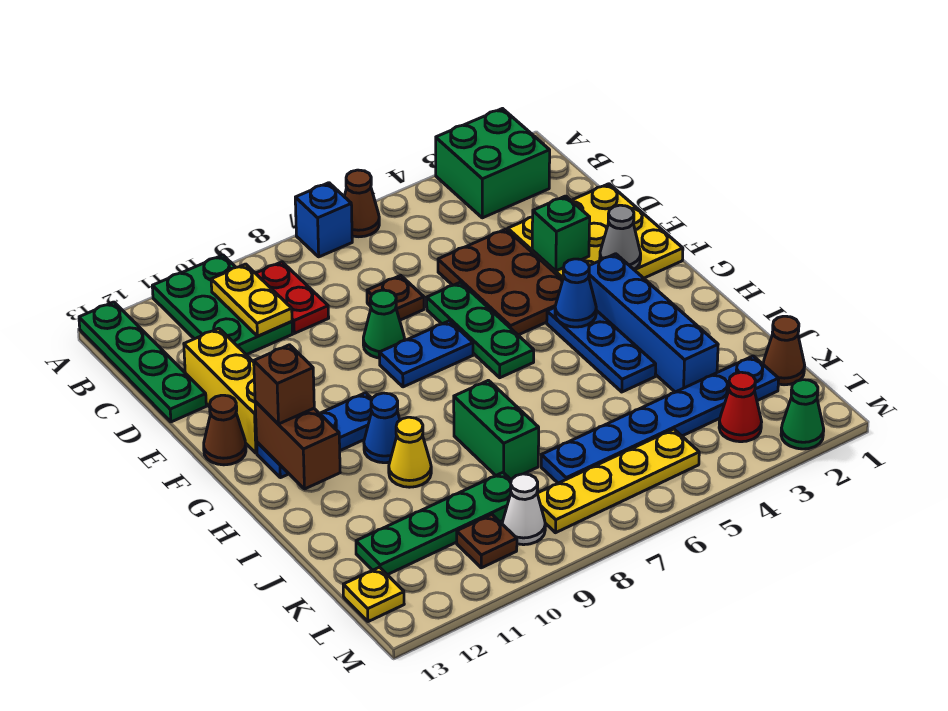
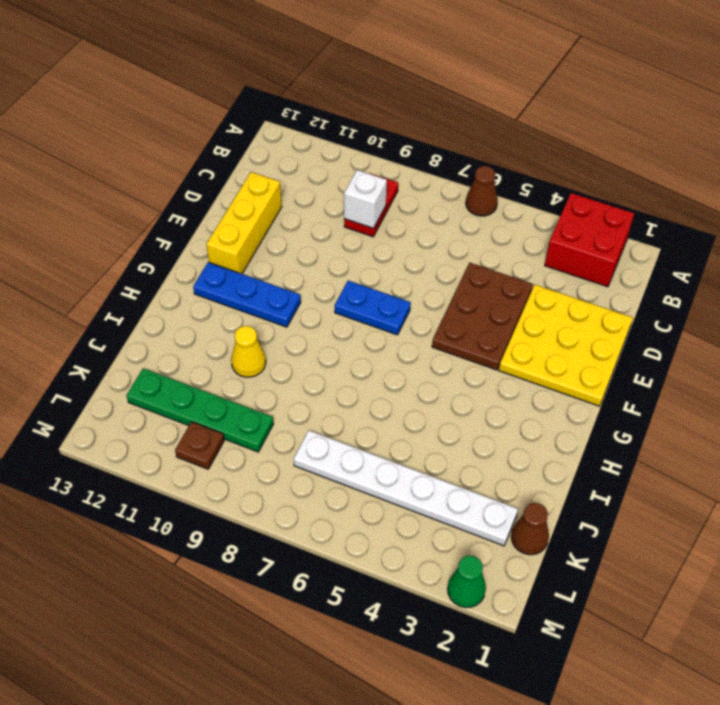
red 2x2 brick [545,193,634,287] -> green 2x2 brick [436,109,550,218]
white 1x1 brick [344,170,387,228] -> none
white 1x6 plate [294,430,518,546] -> blue 1x6 plate [541,356,779,483]
none -> blue 1x1 brick [295,183,352,257]
none -> green 2x3 plate [152,255,292,355]
none -> green 1x4 plate [79,302,206,422]
none -> brown 1x1 plate [367,275,424,320]

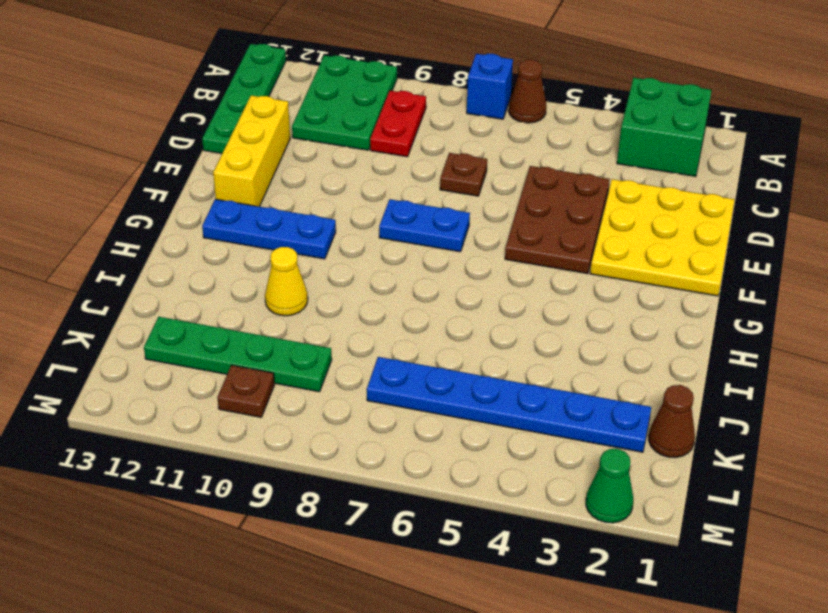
none -> green 1x3 plate [427,282,534,378]
none -> green 1x1 cone [363,290,405,358]
none -> brown 1x1 cone [204,395,246,465]
none -> blue 1x4 brick [589,254,718,392]

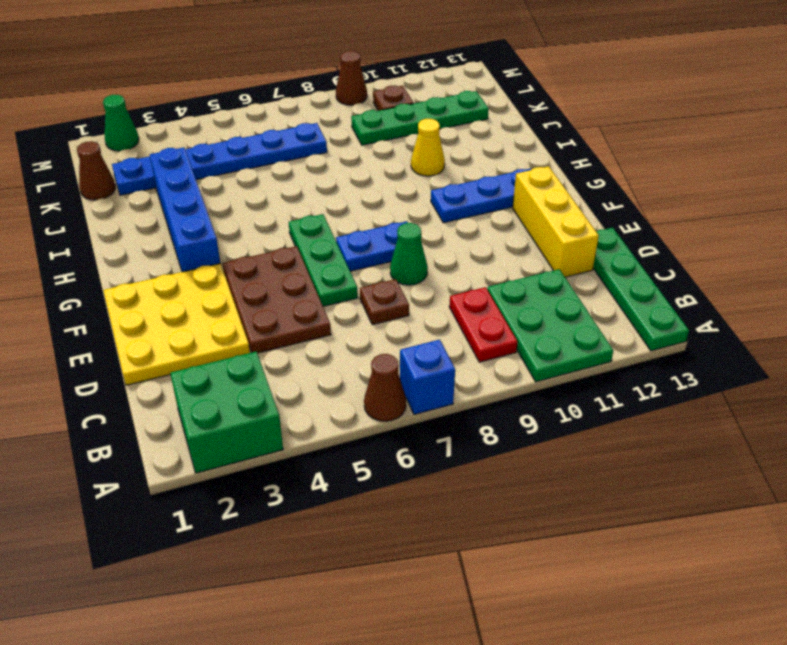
brown 1x1 cone [336,51,367,105] -> brown 1x1 cone moved to [204,395,246,465]
none -> blue 1x3 plate [547,308,656,392]
none -> blue 1x1 cone [364,393,400,463]
none -> green 1x2 brick [454,380,539,480]
none -> red 1x1 cone [719,372,762,442]

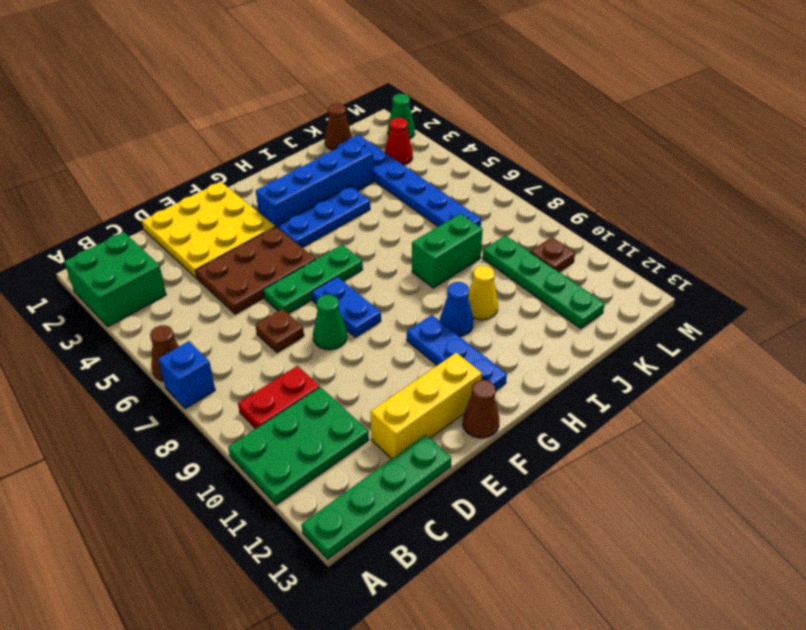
none -> yellow 1x4 plate [537,429,699,533]
none -> white 1x1 cone [502,474,545,545]
none -> yellow 1x1 plate [343,567,404,622]
none -> yellow 1x2 plate [211,264,292,336]

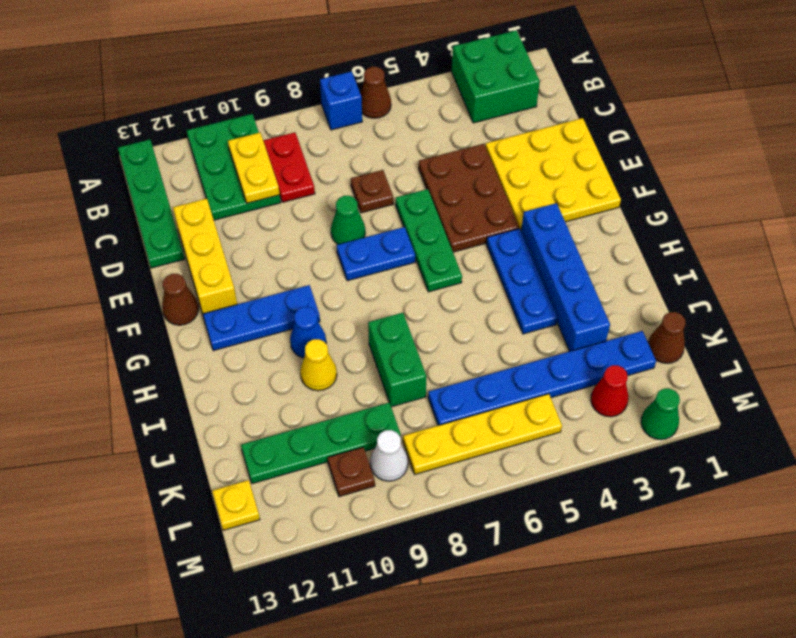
none -> green 1x1 brick [532,196,590,271]
none -> grey 1x1 cone [600,205,641,269]
none -> blue 1x1 cone [555,259,596,327]
none -> brown 1x2 brick [255,402,340,489]

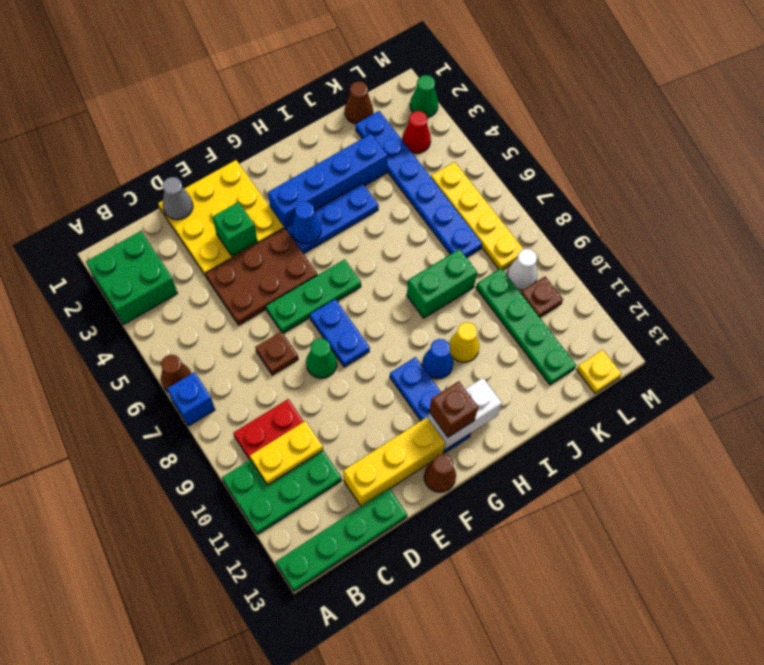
grey 1x1 cone [163,177,193,220] -> grey 1x1 cone moved to [600,205,641,269]
white 1x2 brick [428,378,502,450] -> brown 1x2 brick [255,402,340,489]

